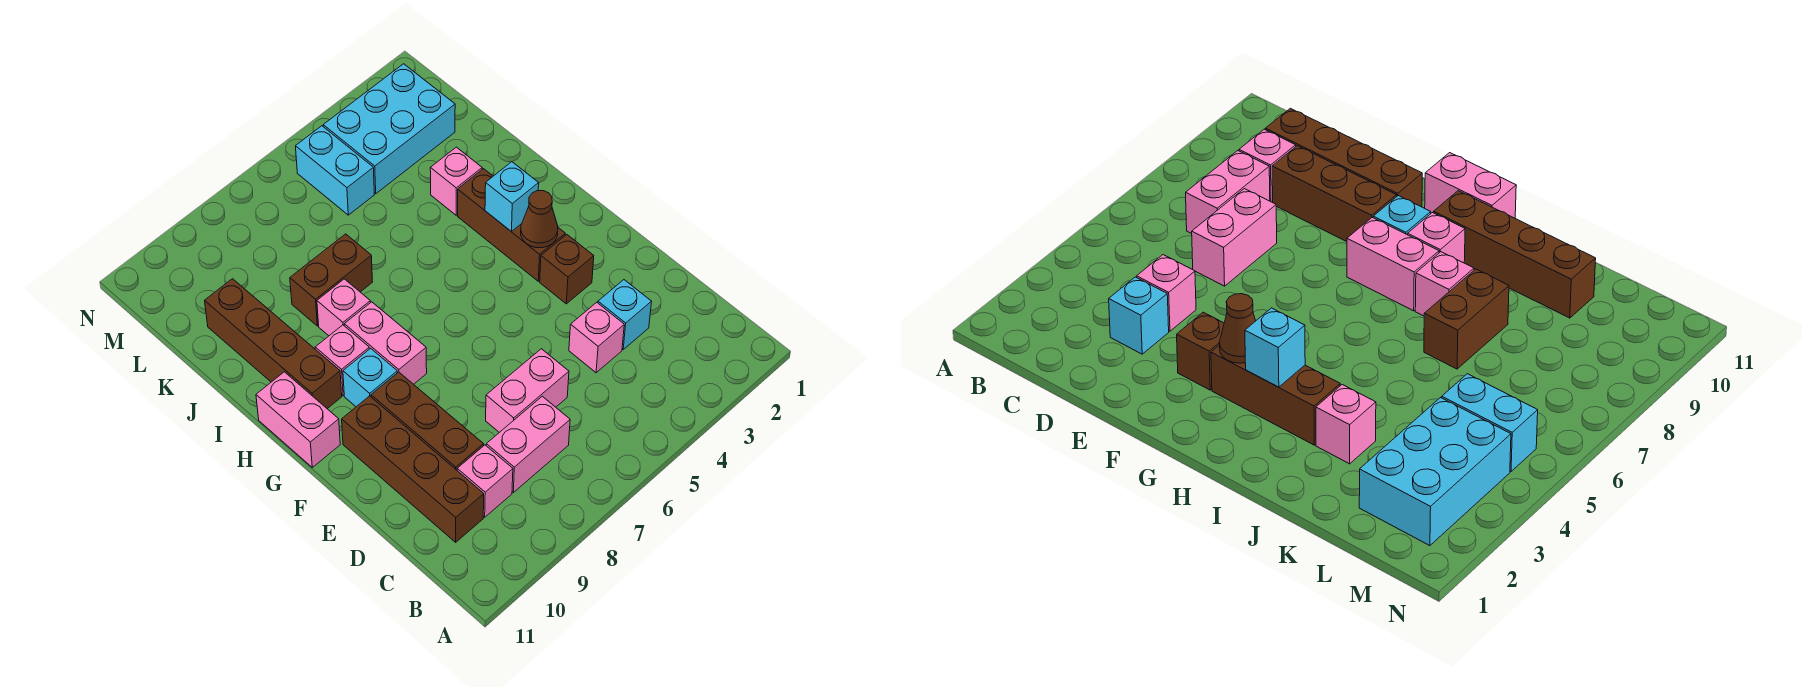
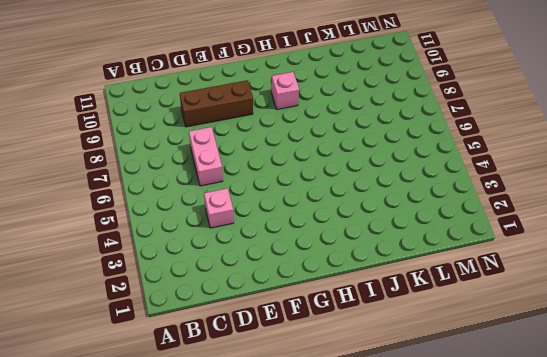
none -> pink 1x2 brick [486,396,570,492]
none -> pink 1x1 brick [457,445,513,517]
none -> brown 1x4 brick [342,396,484,542]

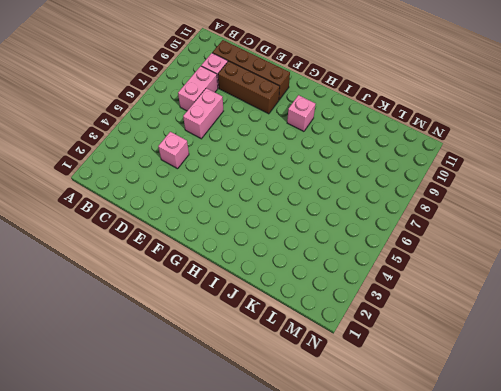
none -> cyan 1x1 brick [598,280,652,349]
none -> brown 1x1 brick [540,235,594,304]
none -> brown 1x3 brick [458,169,565,281]

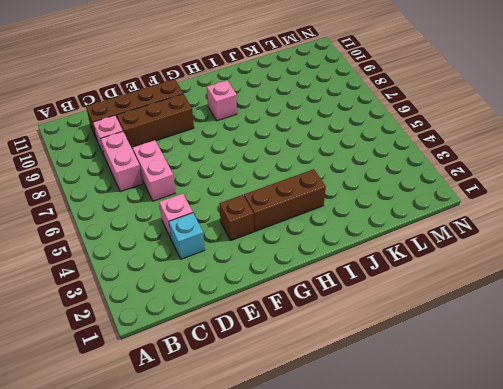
none -> pink 1x2 brick [344,302,427,384]
none -> cyan 1x1 brick [343,348,397,407]
none -> pink 1x2 brick [256,372,340,467]

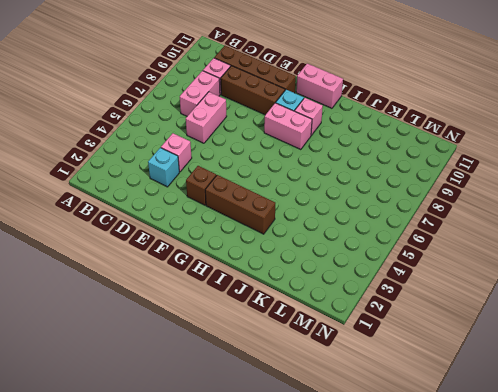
none -> brown 1x4 brick [205,279,342,409]
none -> pink 1x1 brick [317,279,371,336]
none -> pink 1x1 brick [430,147,482,215]

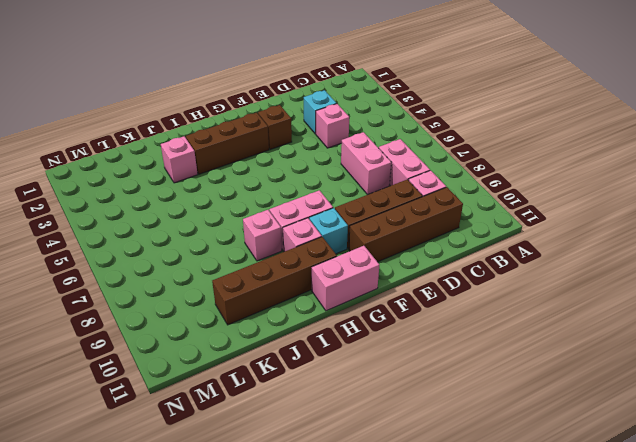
none -> brown 1x2 brick [290,234,373,326]
none -> cyan 2x3 brick [323,64,455,194]
none -> cyan 1x2 brick [296,126,374,215]

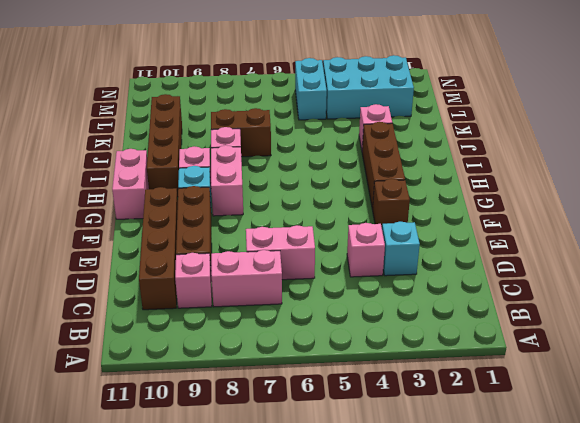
none -> brown 1x1 cone [521,191,558,248]
none -> cyan 1x1 brick [485,162,539,232]

